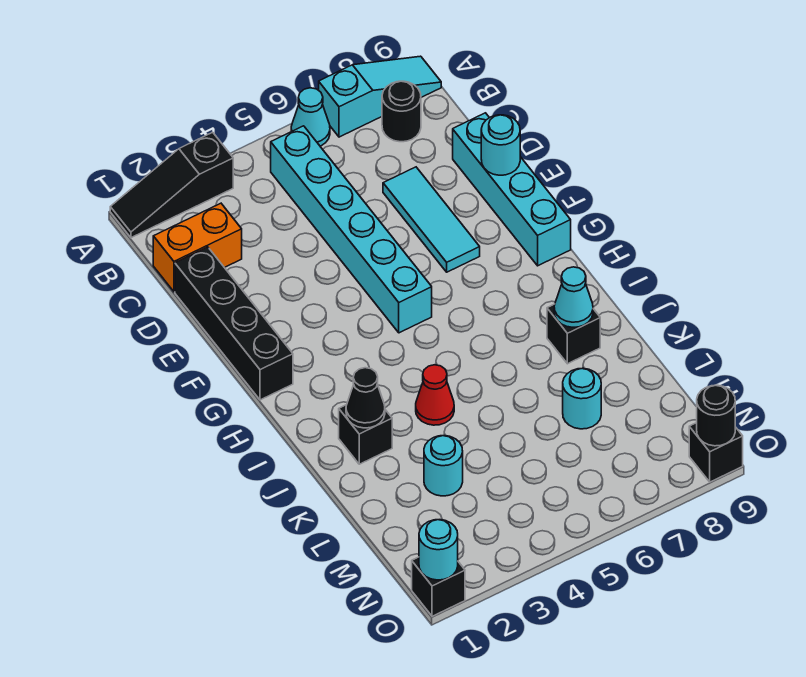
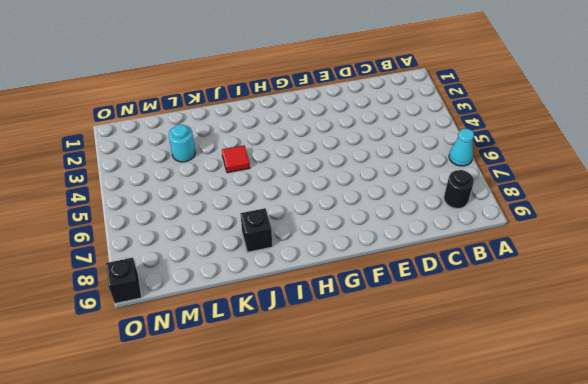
red 1x1 tile [222,145,250,173] -> red 1x1 cone [416,365,454,425]
none -> black 1x3 slope [110,132,233,238]
none -> cyan 1x3 slope [319,56,441,137]
none -> cyan 1x6 brick [271,126,432,333]

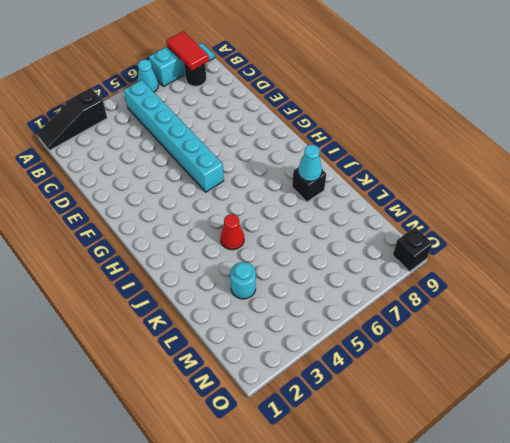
red 1x2 tile [166,31,209,71] -> none
none -> orange 1x2 brick [153,203,242,292]
none -> black 1x4 brick [175,247,293,400]
none -> cyan 1x3 tile [383,167,480,272]

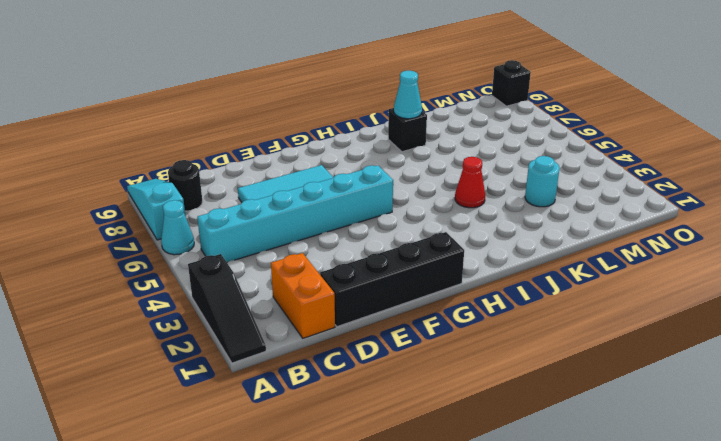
none -> cyan 1x4 brick [453,113,571,266]
none -> black 1x1 brick [339,405,392,464]
none -> cyan 1x1 round brick [563,368,601,429]

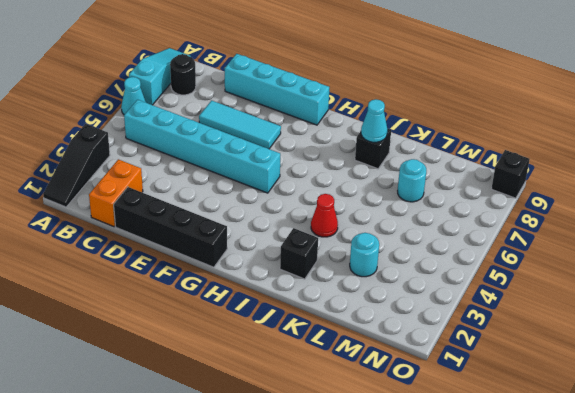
none -> black 1x1 brick [412,557,465,616]
none -> cyan 1x1 round brick [481,115,520,175]
none -> black 1x1 cone [346,368,385,428]

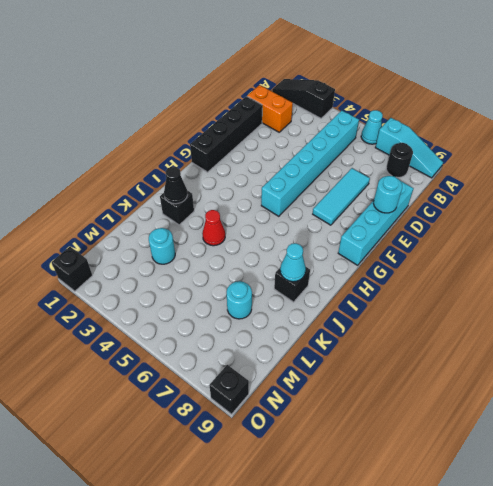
none -> cyan 1x1 round brick [419,520,458,580]
none -> black 1x1 round brick [697,385,735,446]

